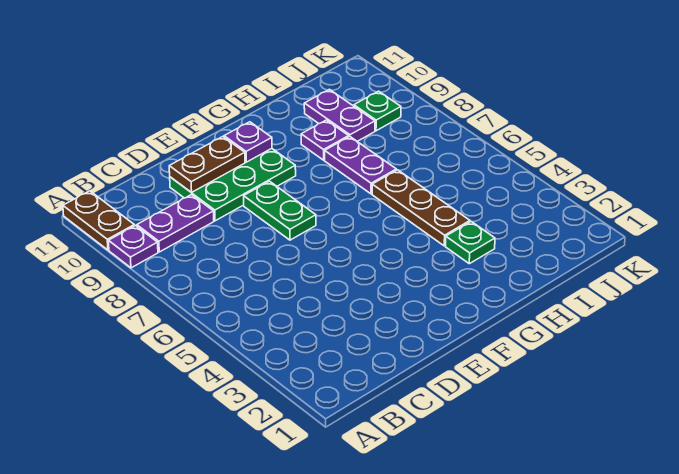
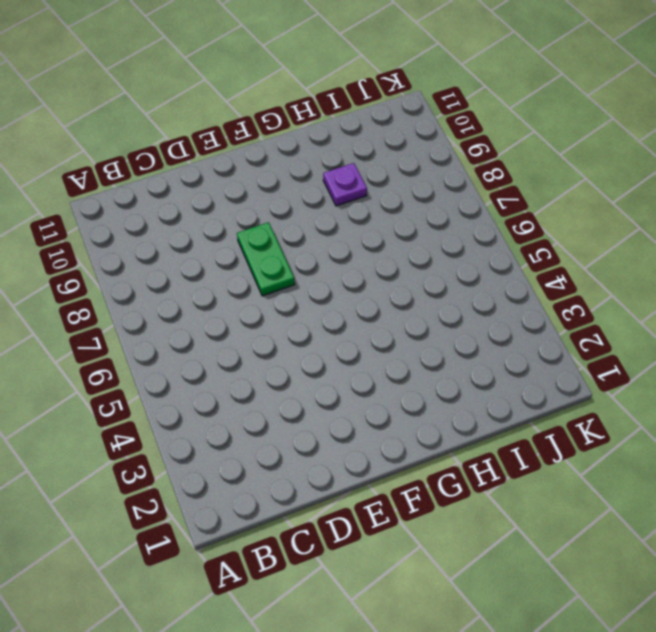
none -> purple 1x1 plate [109,226,158,268]
none -> brown 1x2 plate [63,191,134,250]
none -> purple 1x2 plate [137,195,214,252]

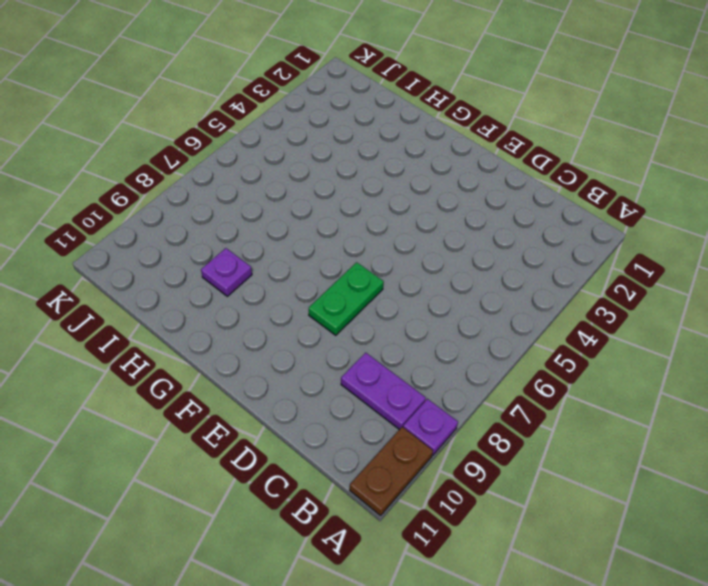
none -> green 2x3 plate [170,149,296,221]
none -> green 1x1 plate [446,222,495,264]
none -> brown 1x3 plate [372,170,470,246]

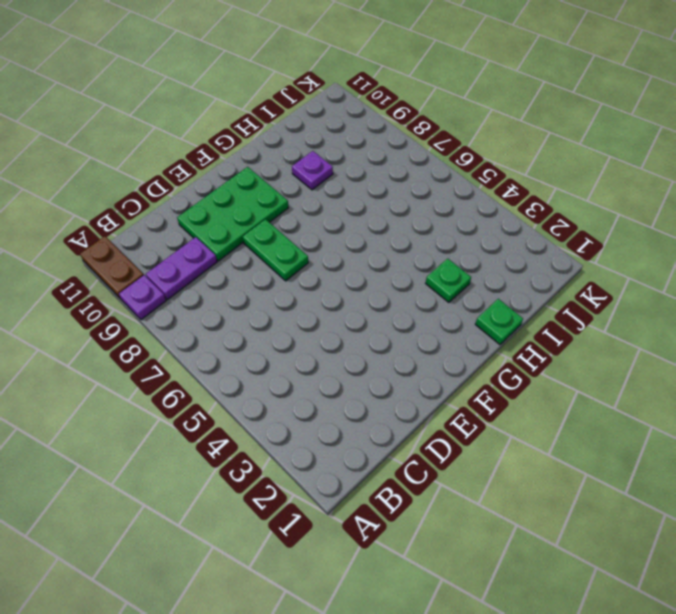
green 1x1 plate [475,299,523,344] -> green 1x1 plate moved to [354,91,401,131]
none -> brown 1x3 plate [372,170,470,246]
none -> purple 1x2 plate [325,137,396,194]
none -> purple 1x2 plate [304,89,375,141]

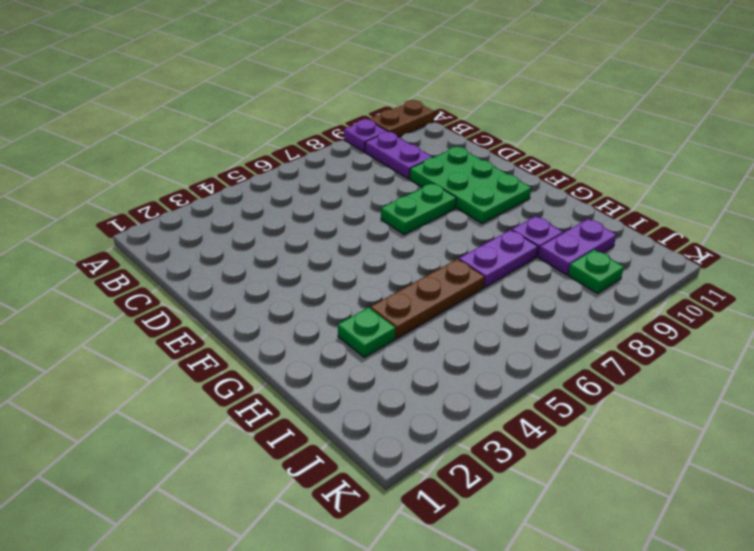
none -> brown 1x2 plate [169,137,245,192]
none -> purple 1x1 plate [224,122,272,162]

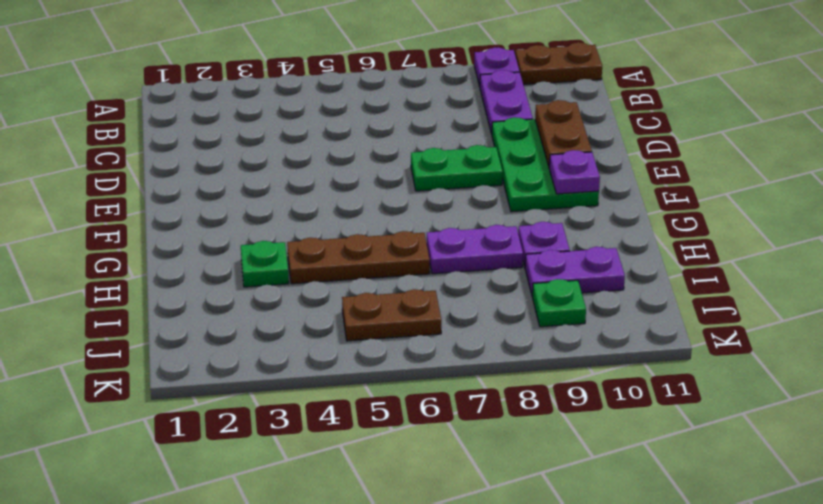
brown 1x2 plate [342,289,441,341] -> none

